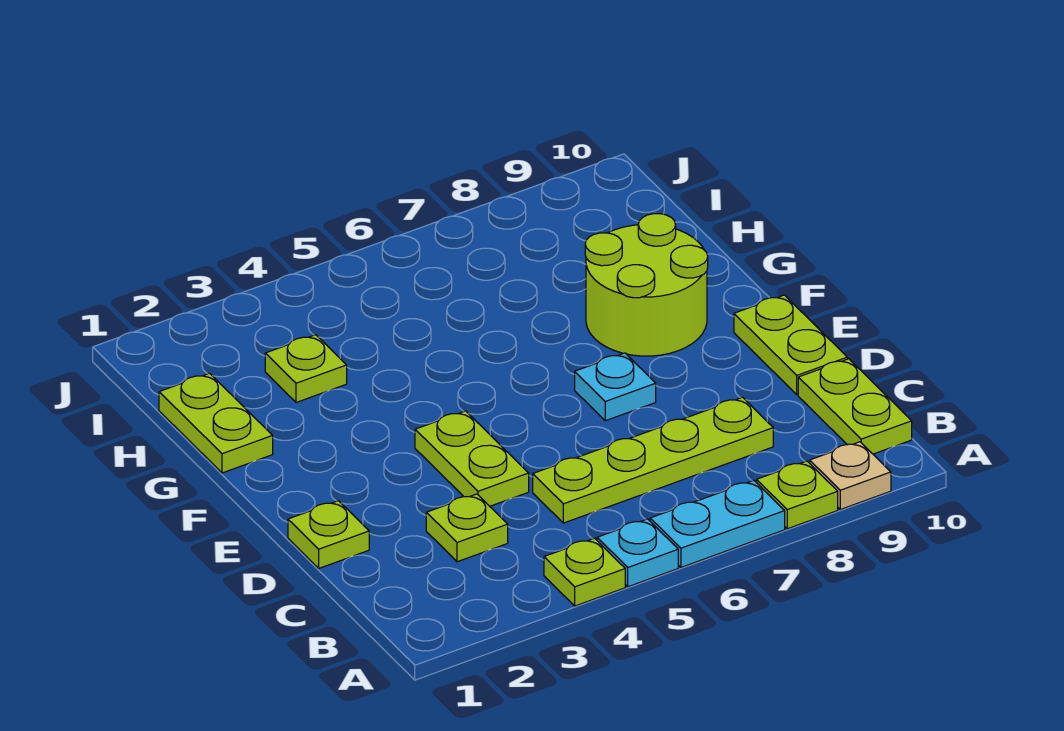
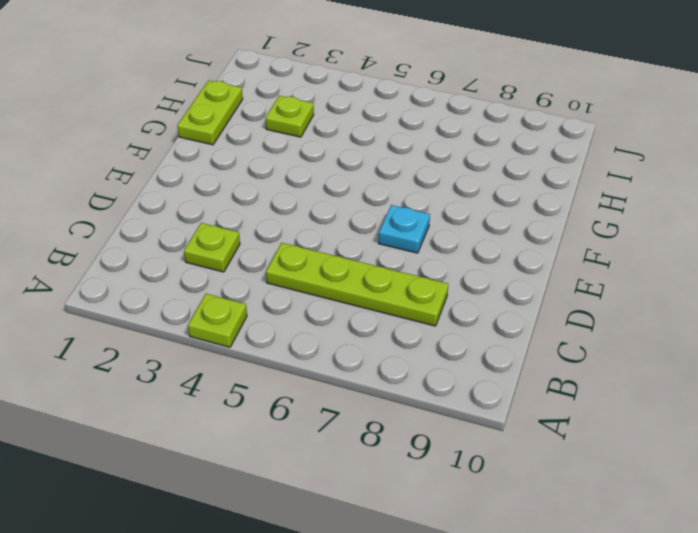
none -> cyan 1x1 plate [597,519,678,587]
none -> cyan 1x2 plate [650,480,785,567]
none -> lime 1x1 plate [757,461,838,529]

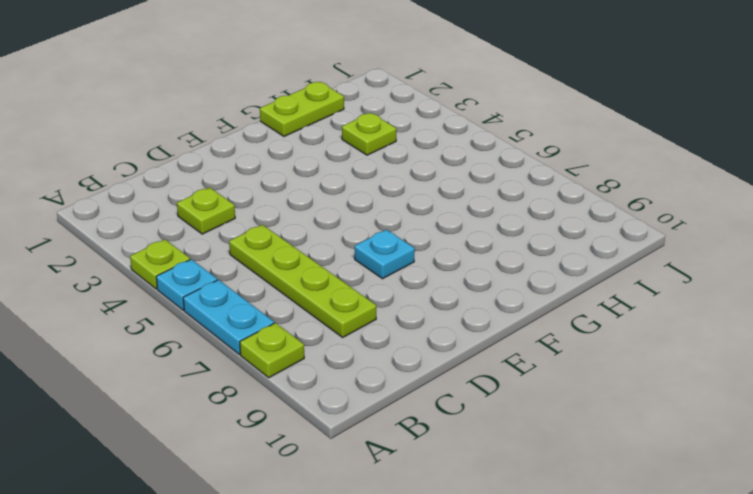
none -> tan 1x1 plate [810,442,891,509]
none -> lime 1x2 plate [798,359,912,454]
none -> lime 1x1 plate [288,501,369,568]

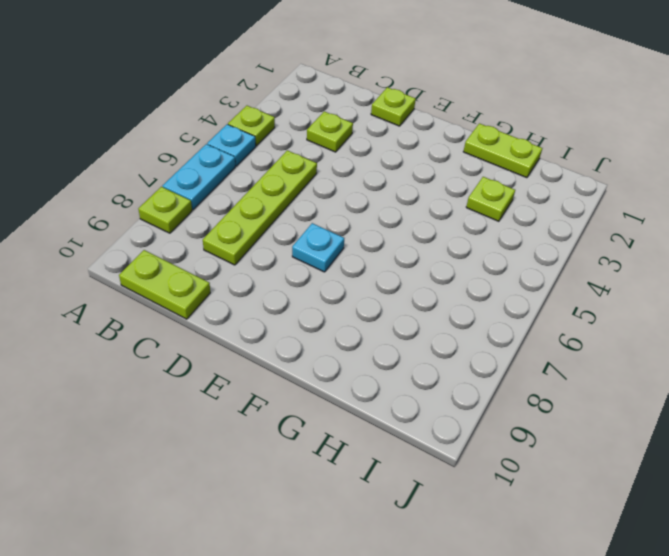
none -> tan 1x1 plate [810,442,891,509]
none -> lime 1x2 plate [415,411,529,506]
none -> lime 1x2 plate [734,295,847,395]

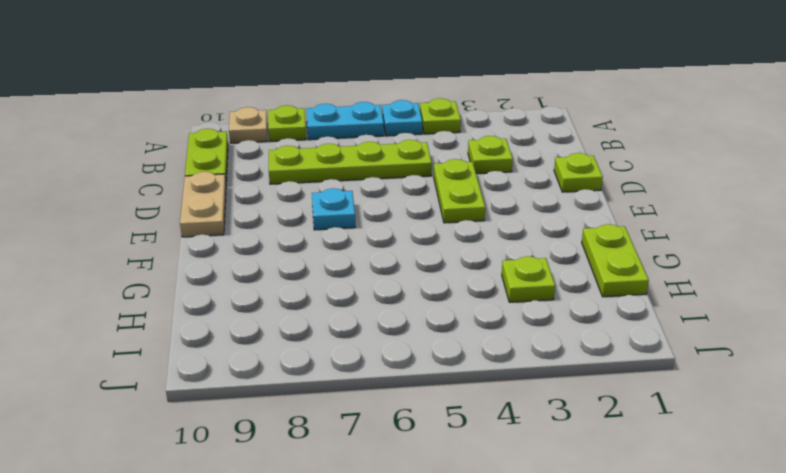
tan 1x2 plate [180,172,226,237] -> lime 1x2 plate [734,295,847,395]
none -> lime 2x2 round brick [585,214,708,356]

